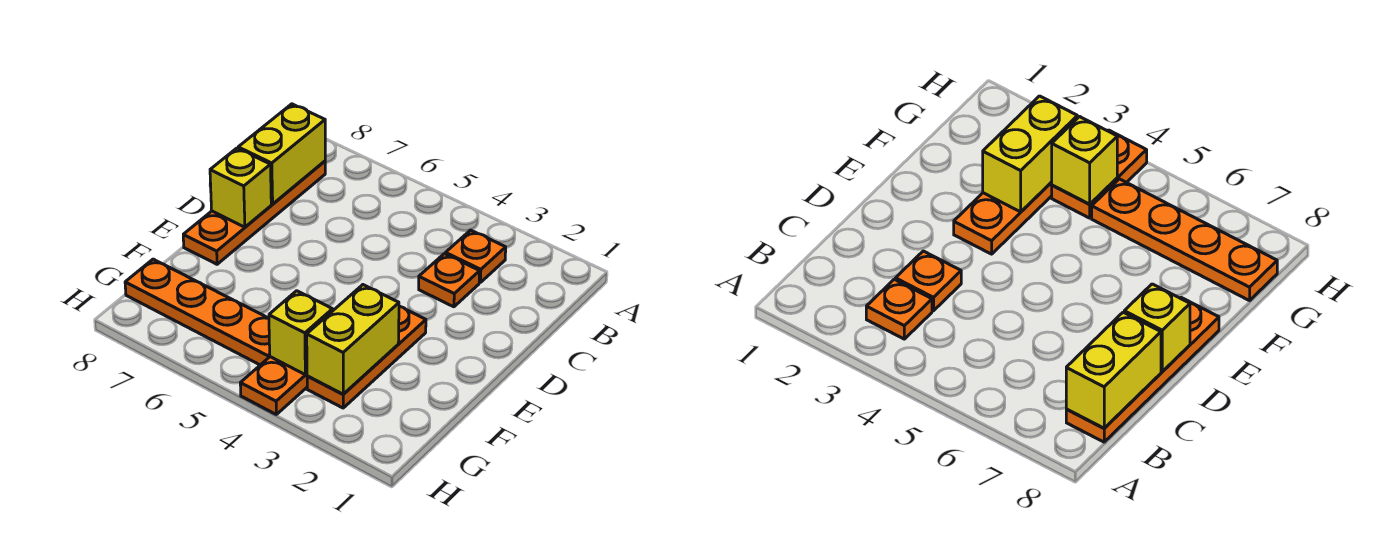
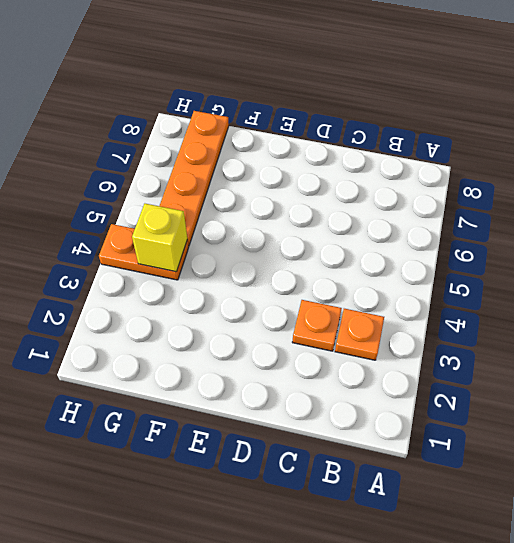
none -> orange 1x4 plate [183,161,325,264]
none -> orange 1x3 plate [307,306,426,408]

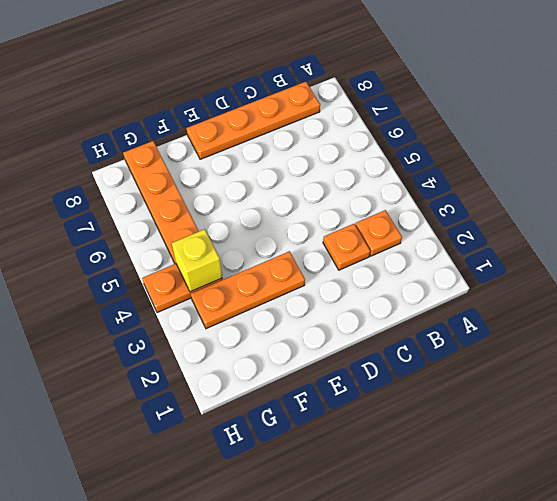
none -> yellow 1x2 brick [238,104,325,204]
none -> yellow 1x1 brick [210,148,271,227]

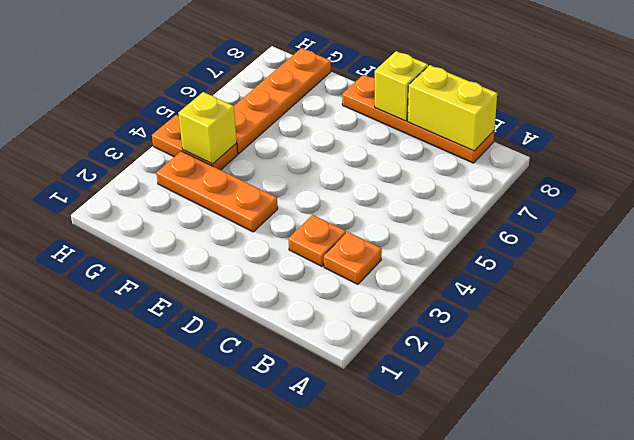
none -> yellow 1x2 brick [307,285,399,394]

